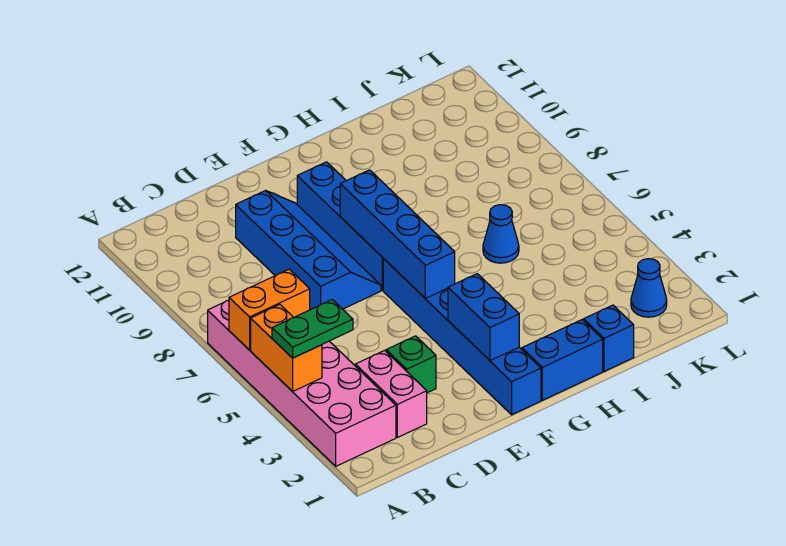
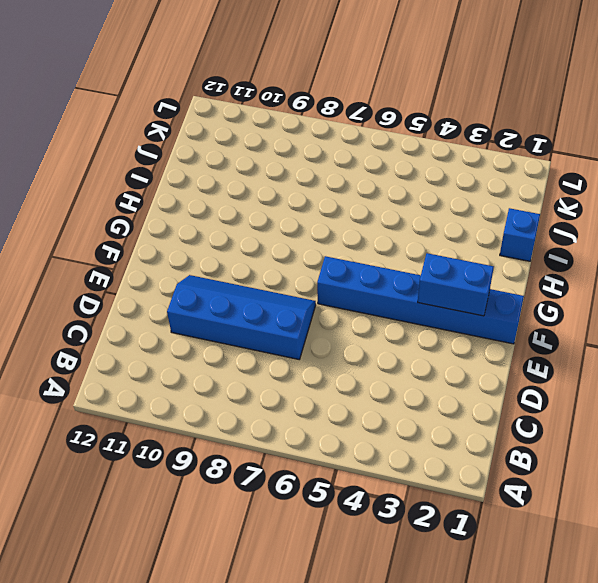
none -> pink 2x6 brick [208,300,396,466]
none -> pink 1x2 brick [355,350,427,437]
none -> green 1x1 brick [386,336,436,393]

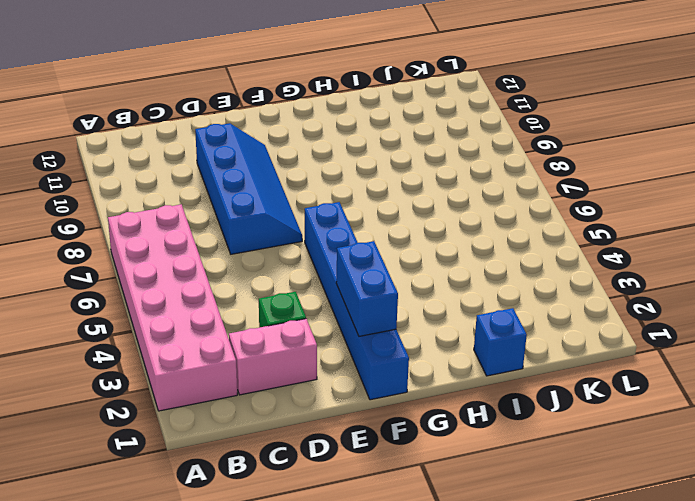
pink 1x2 brick [229,319,317,395] -> pink 1x2 brick turned to [355,350,427,437]
none -> blue 1x4 brick [297,162,383,290]
none -> blue 1x2 brick [522,320,603,400]
none -> blue 1x1 cone [483,205,519,263]

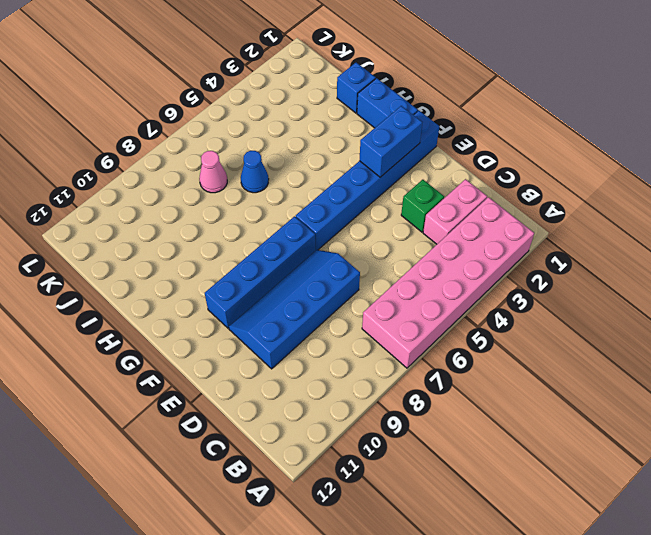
pink 1x1 cone [199,151,227,193] -> none
none -> blue 1x1 cone [631,259,667,317]
none -> orange 1x2 brick [251,305,322,392]
none -> orange 1x2 brick [229,269,310,350]

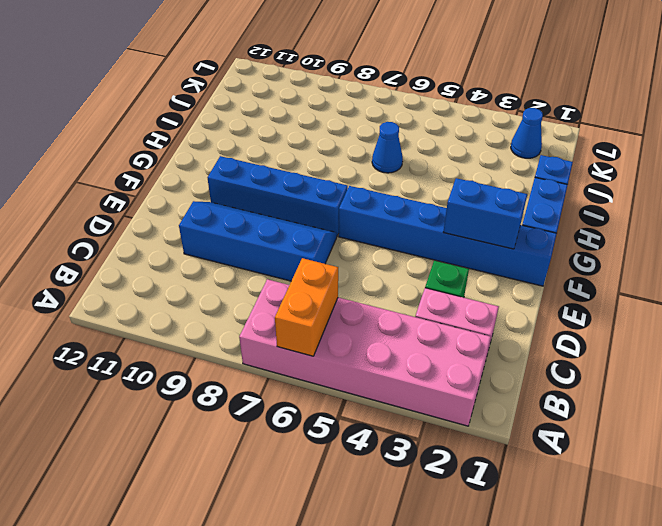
none -> orange 1x2 brick [251,305,322,392]
none -> blue 1x4 brick [340,170,455,298]
none -> green 1x2 plate [272,300,353,358]

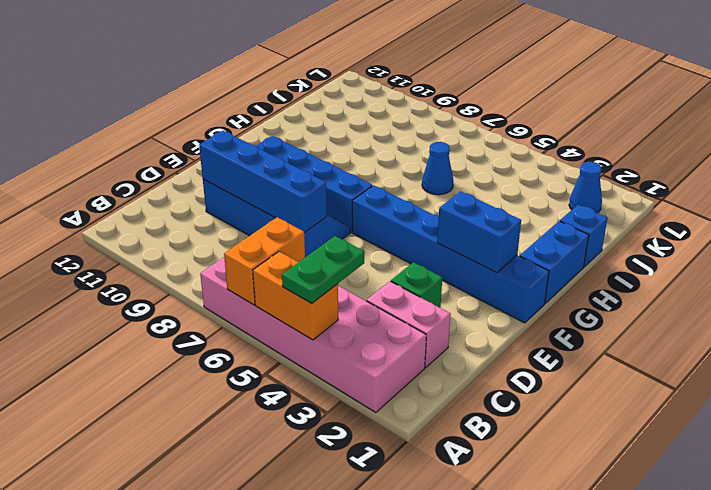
blue 1x4 brick [199,131,327,233] -> blue 1x4 brick moved to [340,170,455,298]

